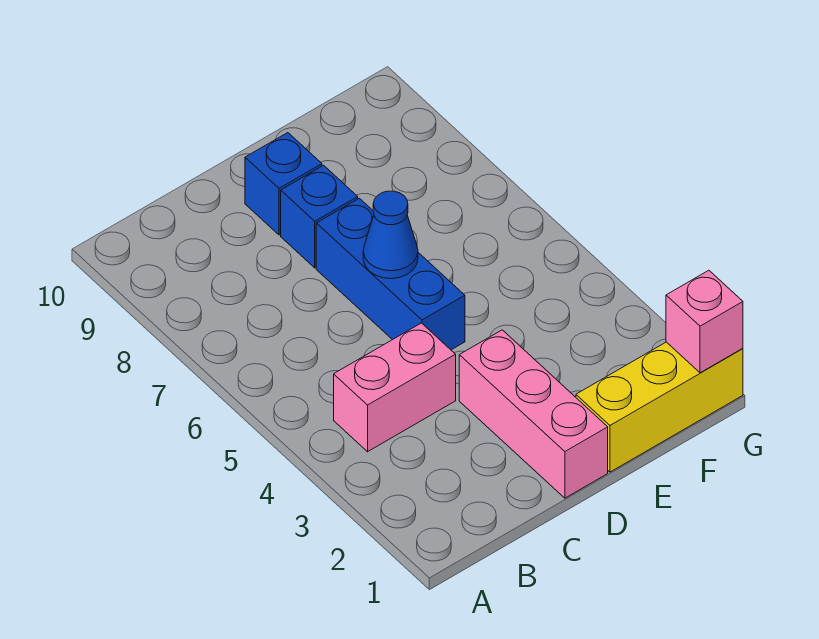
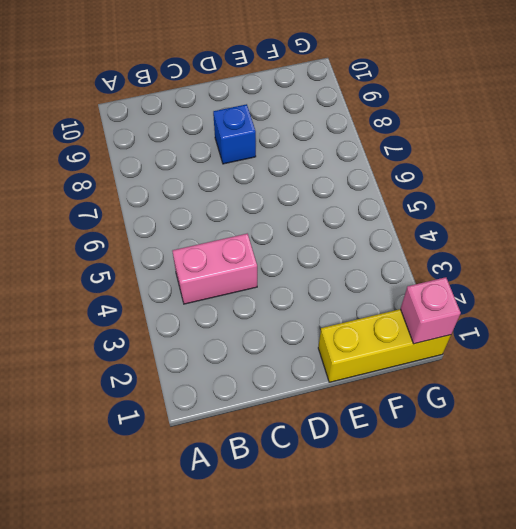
none -> pink 1x3 brick [459,330,608,498]
none -> blue 1x3 brick [316,198,465,350]

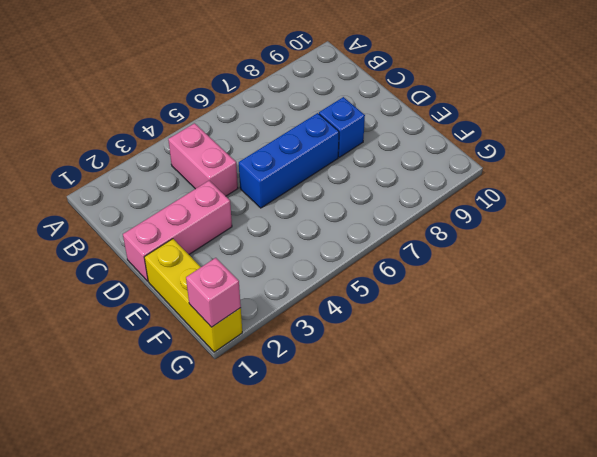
none -> blue 1x1 brick [245,133,322,235]
none -> blue 1x1 cone [363,191,418,279]

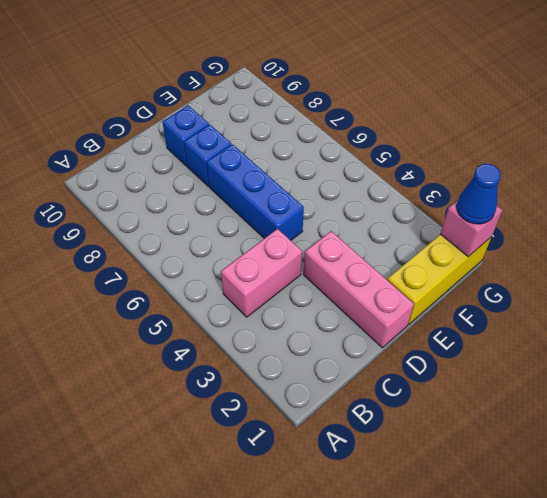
blue 1x1 cone [457,164,501,224] -> blue 1x1 cone moved to [363,191,418,279]

